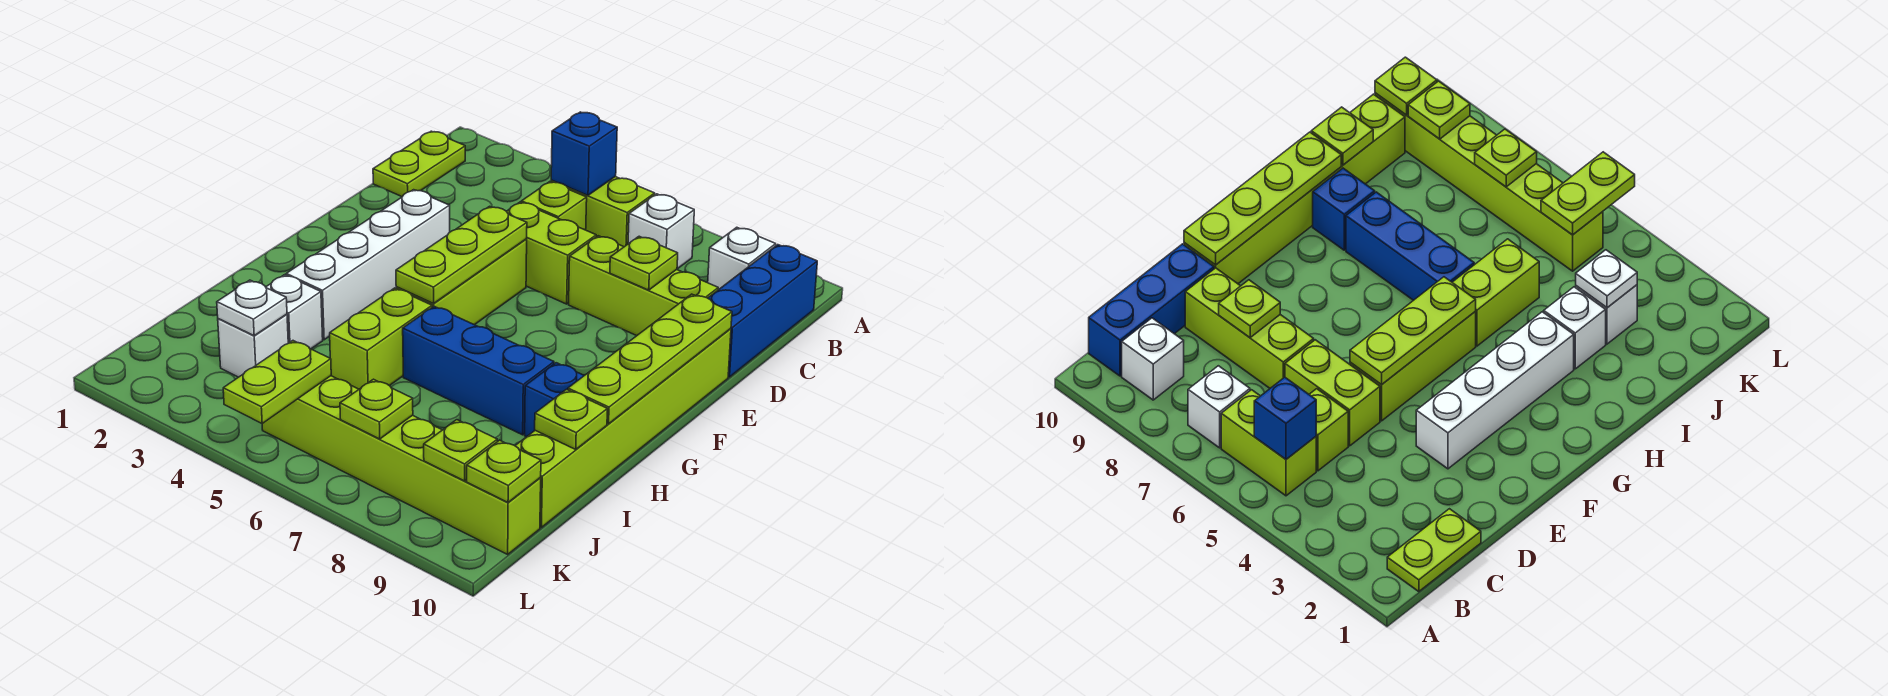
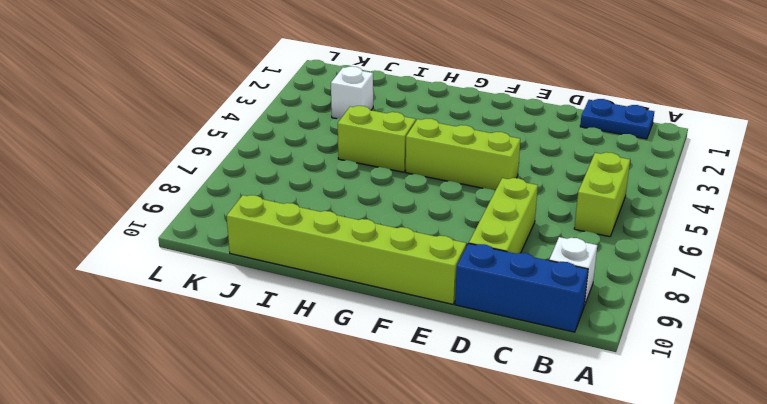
blue 1x2 plate [580,99,654,139] -> lime 1x2 plate [373,131,465,197]
none -> white 1x1 brick [628,194,694,269]
none -> lime 1x1 brick [521,182,587,230]
none -> lime 1x2 brick [506,202,596,304]

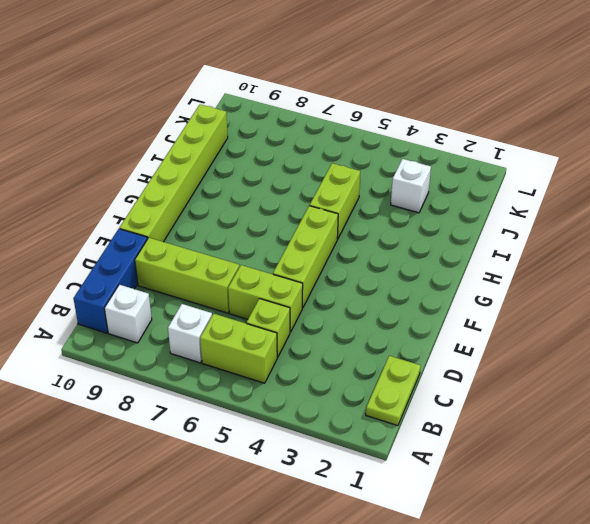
none -> white 1x4 brick [286,190,450,340]
none -> blue 1x3 brick [403,306,554,435]
none -> blue 1x1 brick [525,363,584,437]

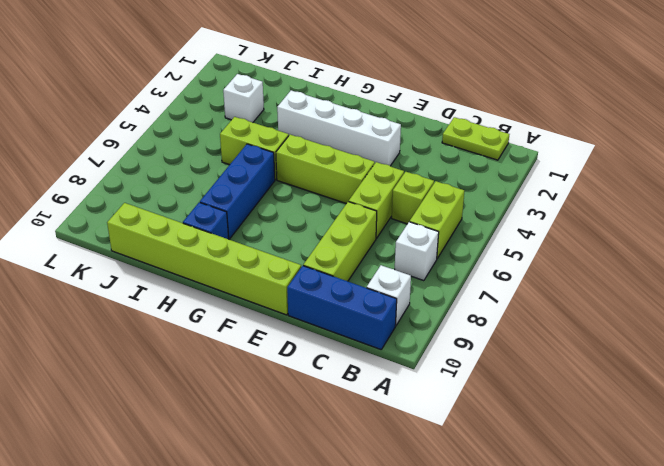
none -> white 1x1 brick [266,275,323,349]
none -> lime 1x6 brick [262,376,541,554]
none -> blue 1x1 brick [551,112,617,195]

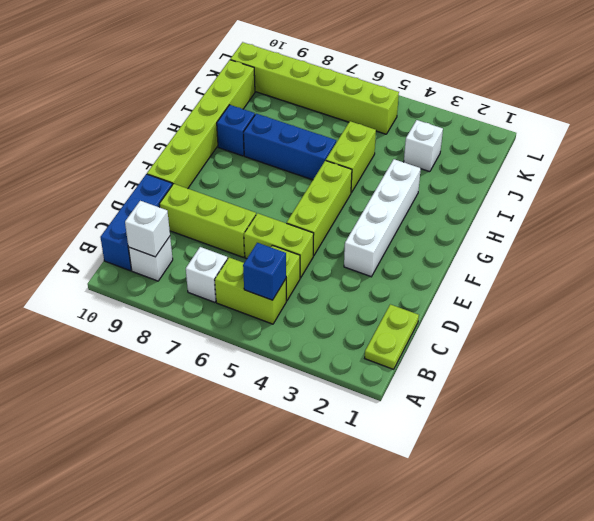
white 1x1 brick [125,201,170,257] -> white 1x1 brick moved to [266,275,323,349]
none -> lime 1x1 plate [610,236,678,290]
none -> lime 1x3 plate [396,206,527,303]
none -> lime 1x4 plate [568,294,732,424]

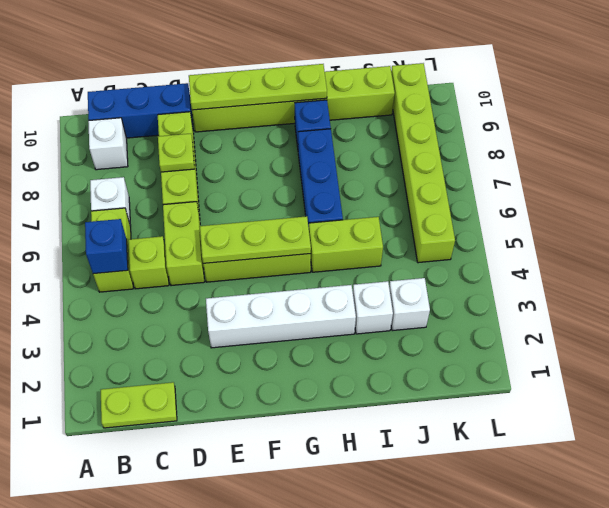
none -> lime 1x1 plate [535,389,607,449]
none -> white 1x1 plate [217,280,287,336]
none -> lime 1x2 plate [223,341,331,424]

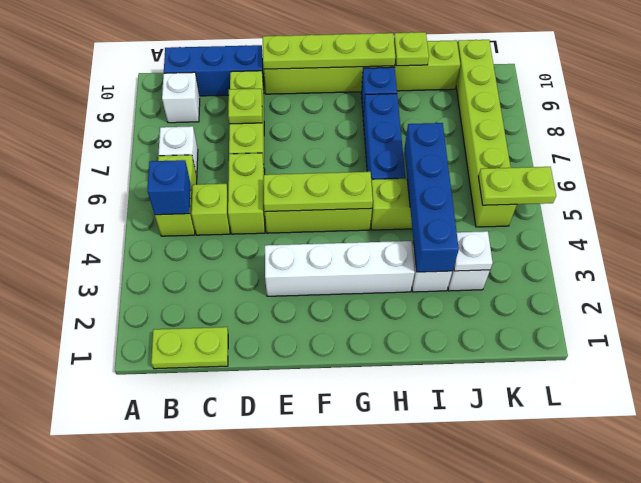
blue 1x4 brick [404,123,459,272] -> none
none -> lime 1x1 plate [340,379,413,439]
none -> lime 1x1 plate [424,420,497,481]
none -> lime 1x1 plate [467,440,541,502]

